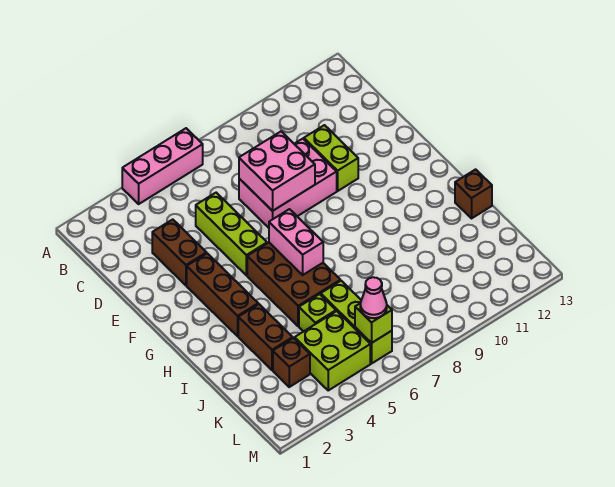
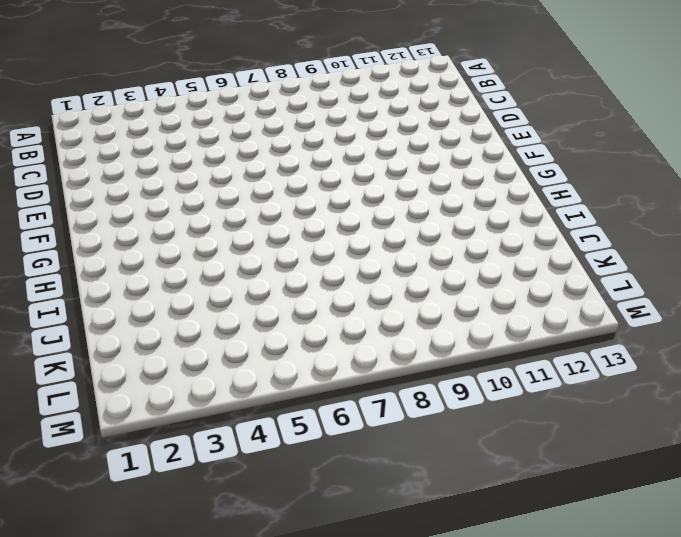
none -> pink 1x3 brick [122,128,203,204]
none -> brown 1x2 brick [152,219,207,285]
none -> lime 1x3 brick [196,193,267,275]

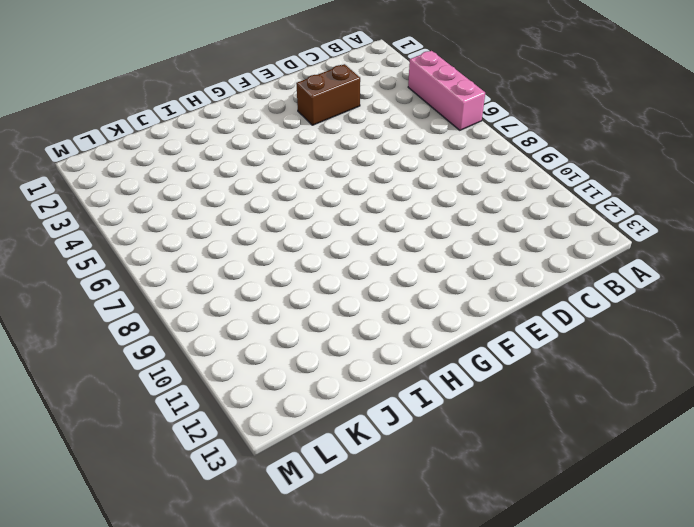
none -> lime 1x3 brick [196,193,267,275]
none -> pink 2x3 brick [239,139,337,228]
none -> lime 1x2 brick [304,125,358,191]

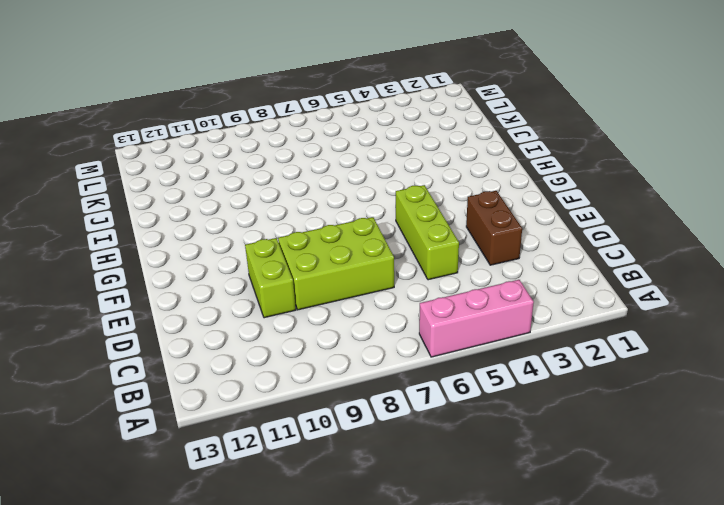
lime 2x3 brick [278,217,394,310] -> pink 2x3 brick [239,139,337,228]
none -> brown 1x3 brick [187,253,258,336]
none -> brown 2x3 brick [247,243,340,326]
none -> brown 1x2 brick [238,304,293,370]

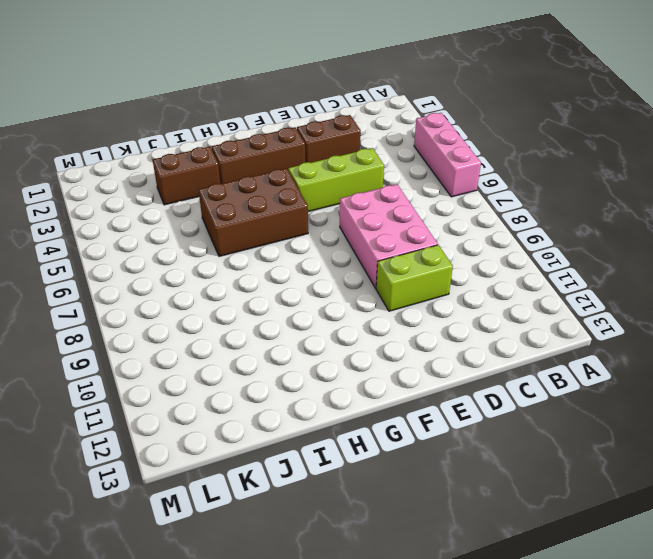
none -> brown 1x1 brick [455,169,492,218]
none -> lime 1x1 brick [299,294,336,332]
none -> lime 1x3 brick [321,281,392,364]

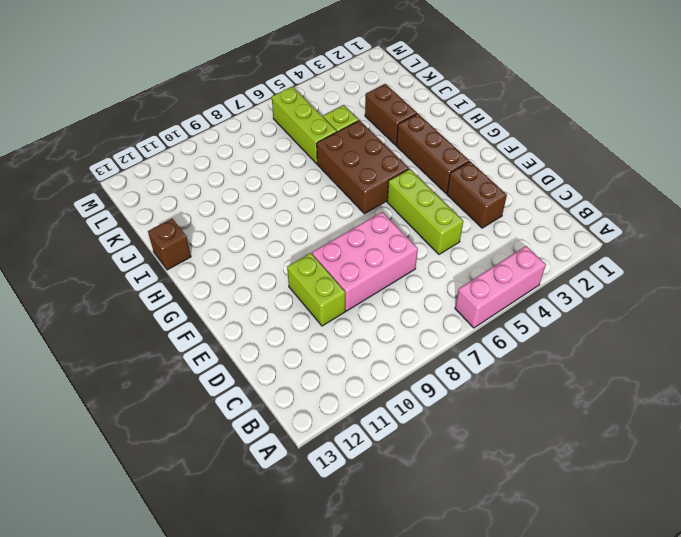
none -> brown 1x1 brick [273,338,310,387]
none -> lime 2x2 brick [295,311,370,390]
none -> pink 2x2 brick [239,131,315,211]

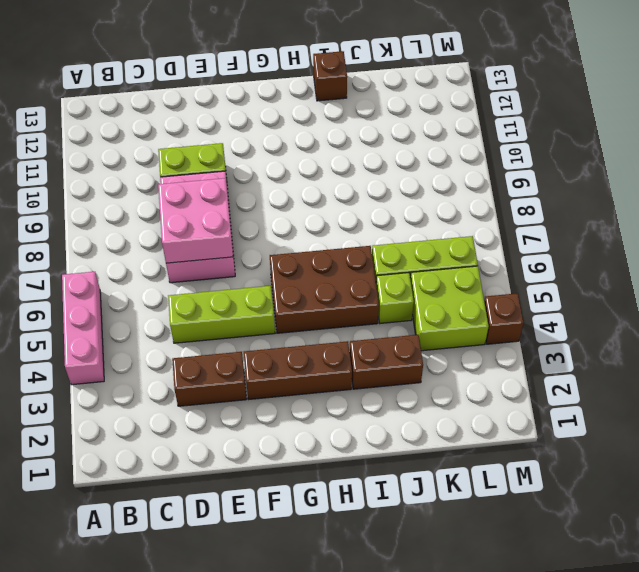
brown 1x1 brick [484,293,524,344] -> brown 1x1 brick moved to [273,338,310,387]
none -> pink 1x2 brick [269,209,323,275]
none -> lime 1x1 brick [355,303,392,343]
none -> pink 1x1 cone [360,277,387,318]

